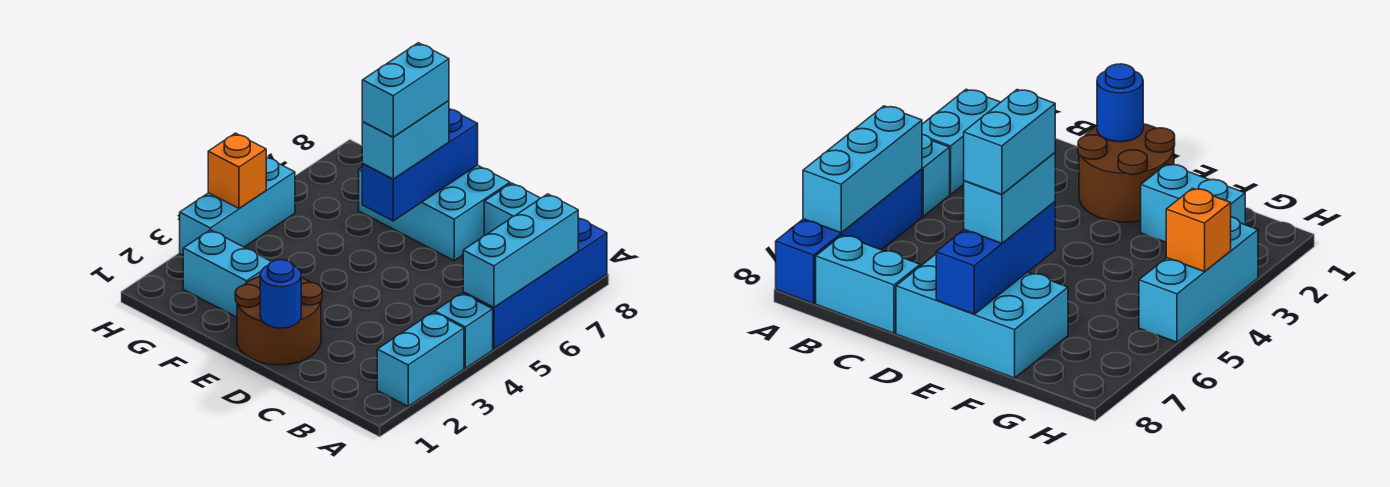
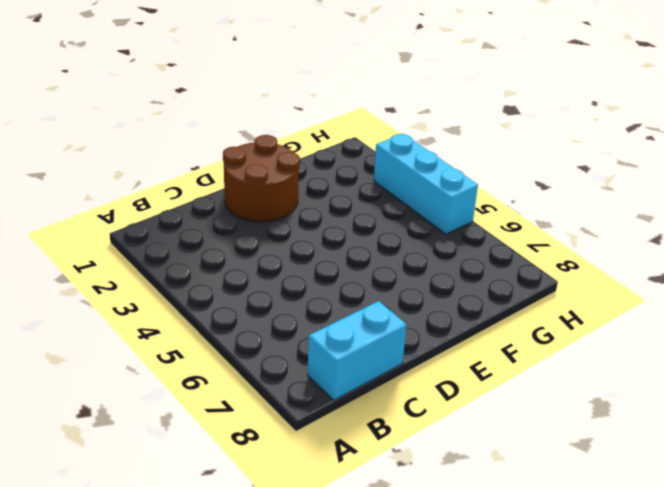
none -> cyan 1x2 brick [377,312,464,406]
none -> cyan 1x1 brick [435,293,493,368]
none -> blue 1x4 brick [463,218,607,349]

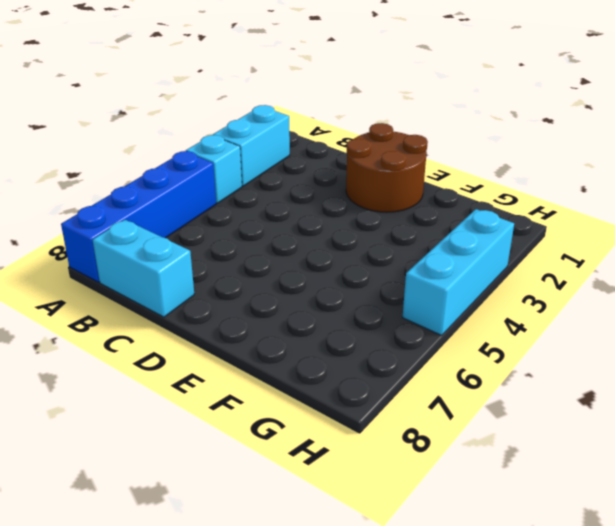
none -> cyan 2x3 brick [359,165,510,260]
none -> cyan 1x2 brick [183,230,271,317]
none -> cyan 1x3 brick [463,194,578,307]

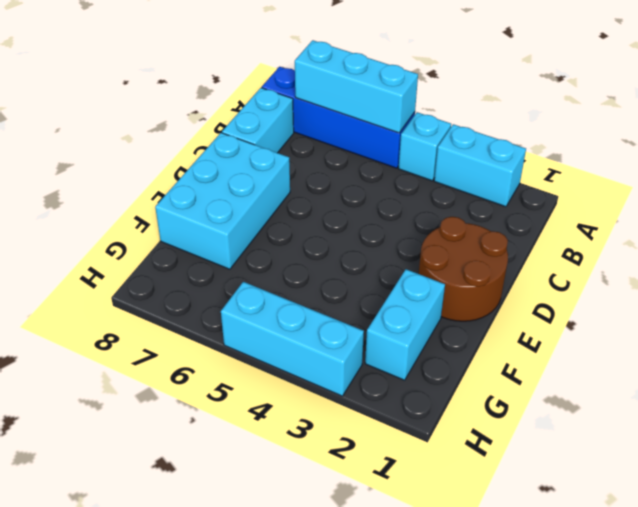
none -> blue 1x1 round brick [260,260,301,328]
none -> blue 1x3 brick [362,109,478,221]
none -> orange 1x1 brick [208,133,266,208]

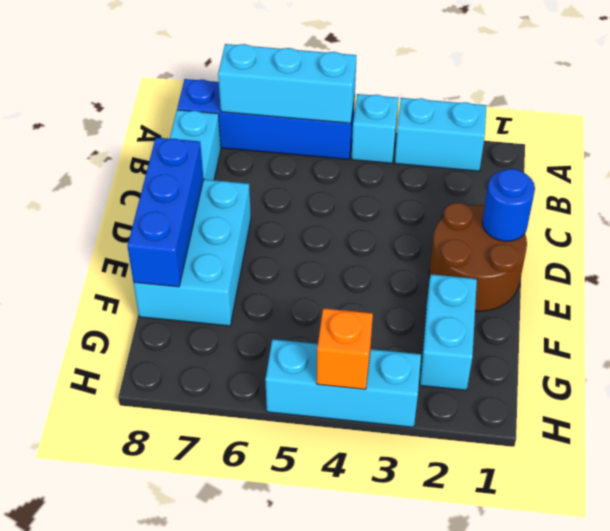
blue 1x3 brick [127,137,203,287] -> blue 1x3 brick turned to [362,109,478,221]
none -> cyan 1x2 brick [362,101,449,179]
none -> cyan 1x2 brick [362,43,449,137]

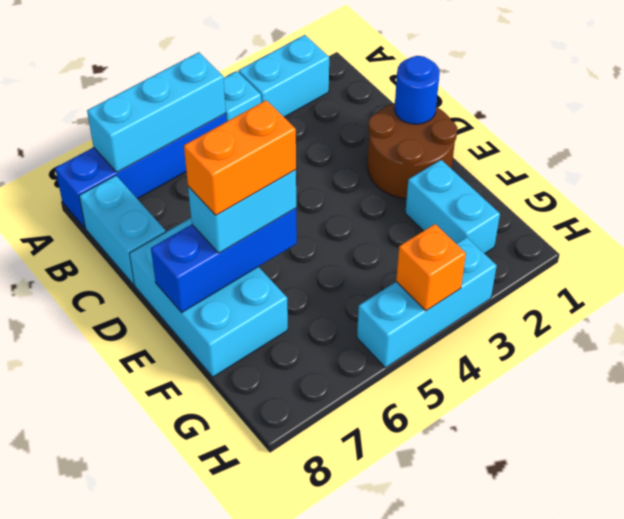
orange 1x2 brick [184,100,296,215] -> cyan 1x2 brick [362,43,449,137]

